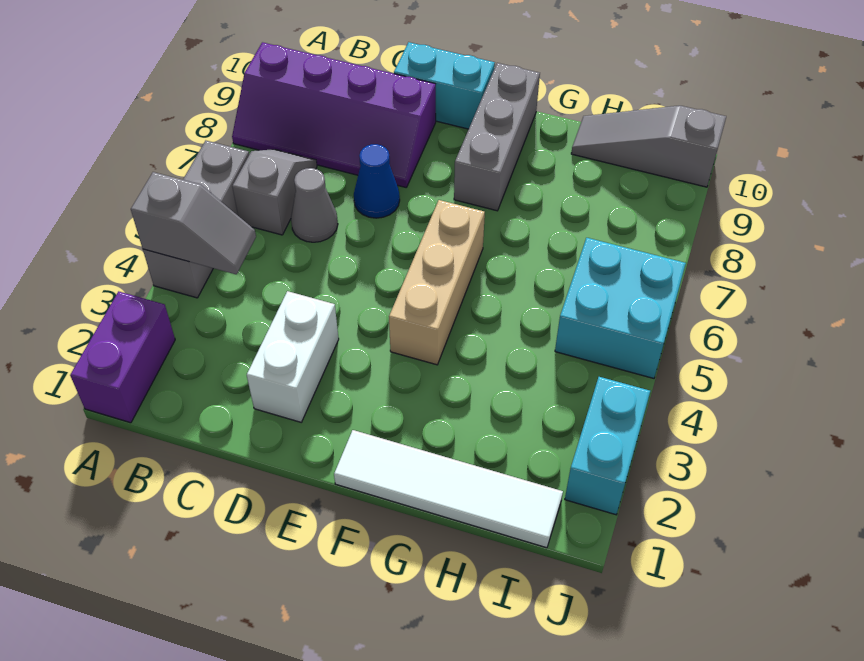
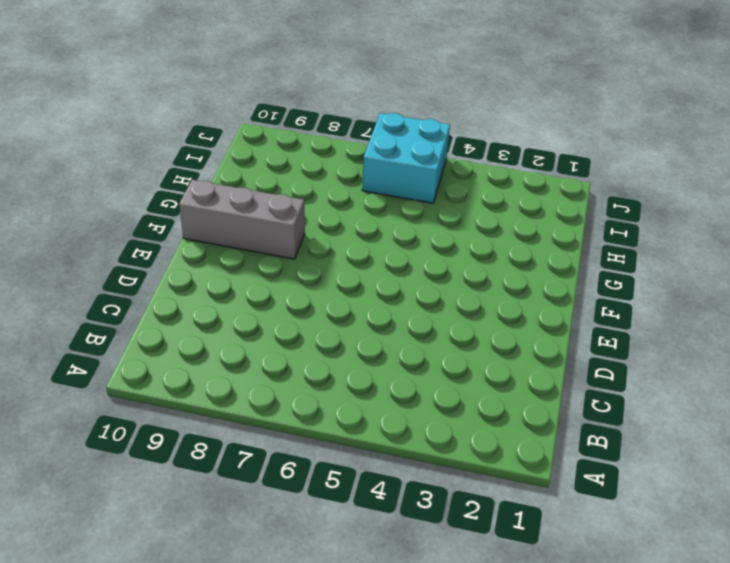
none -> purple 1x2 brick [70,291,175,423]
none -> grey 1x3 brick [143,141,249,298]
none -> purple 2x4 slope [232,42,436,187]

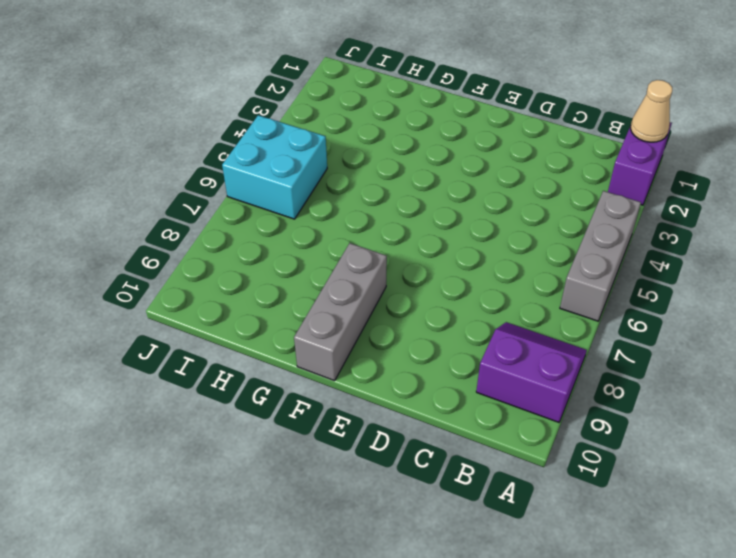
tan 1x1 cone [630,80,672,142] -> none
purple 2x2 slope [476,322,587,422] -> purple 2x4 slope [232,42,436,187]
none -> grey 1x2 slope [232,149,317,235]
none -> grey 1x1 cone [291,168,338,242]
none -> white 1x2 brick [247,291,339,422]

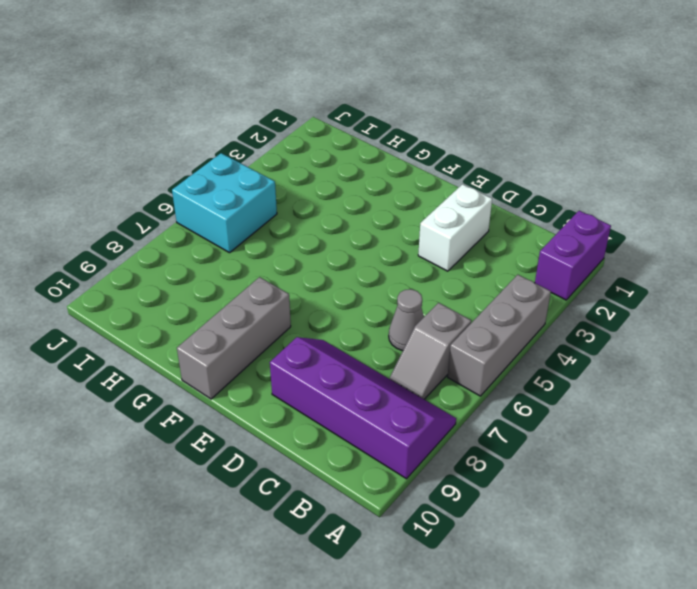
none -> blue 1x1 cone [354,144,400,218]
none -> cyan 1x2 brick [394,42,495,129]
none -> white 1x4 tile [334,430,563,548]

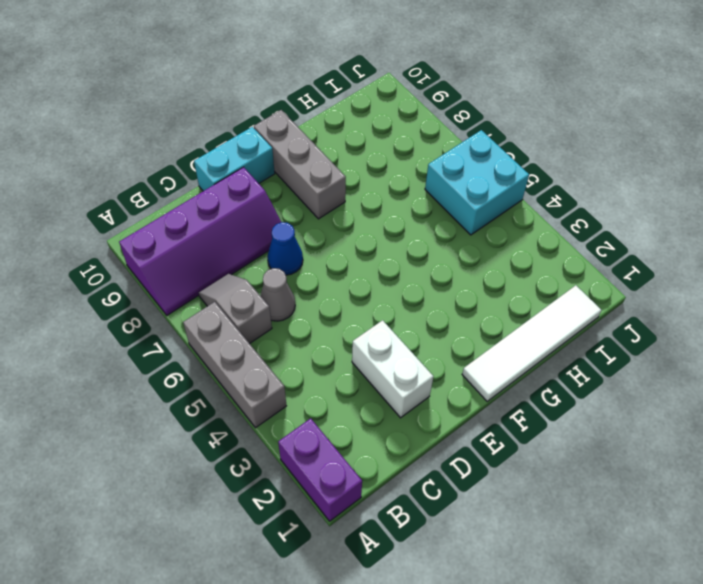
none -> tan 1x3 brick [389,200,485,365]
none -> grey 1x3 slope [571,106,726,187]
none -> cyan 1x2 brick [565,377,650,515]

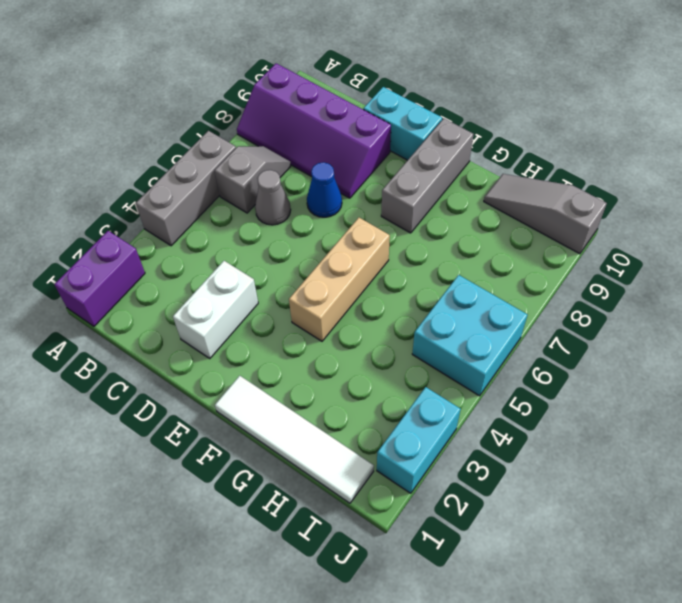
none -> grey 1x2 slope [131,172,256,274]

